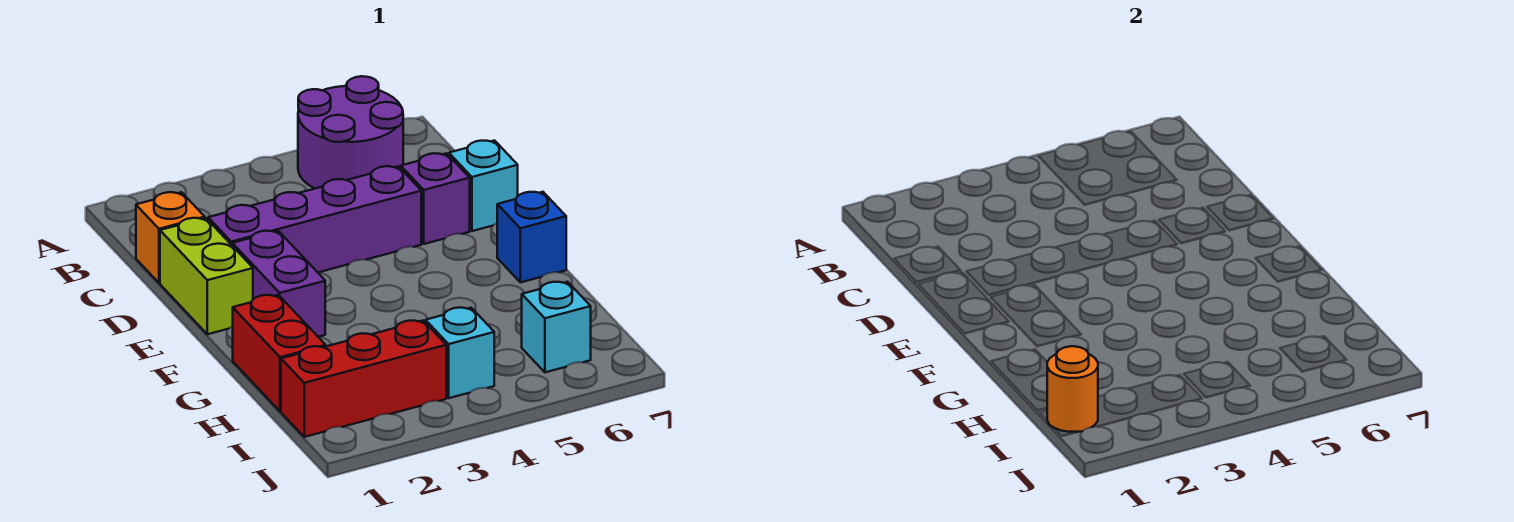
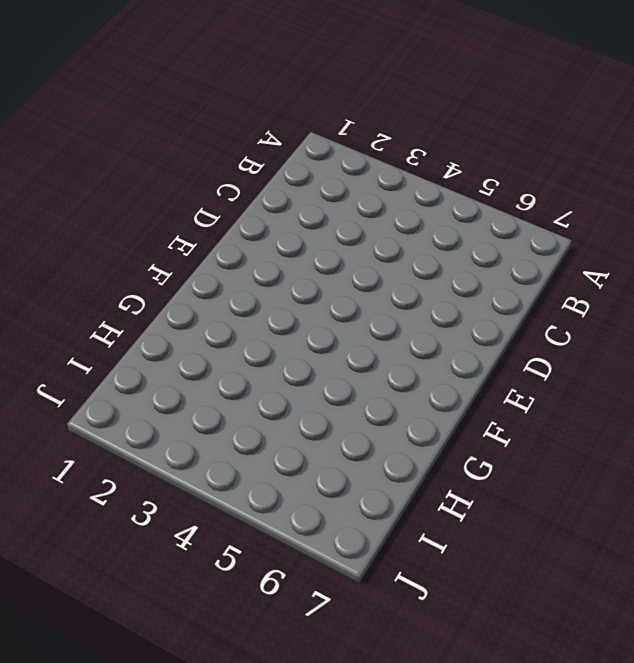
none -> purple 2x2 round brick [298,76,403,189]
none -> orange 1x1 brick [136,192,205,283]
none -> lime 1x2 brick [160,218,253,334]

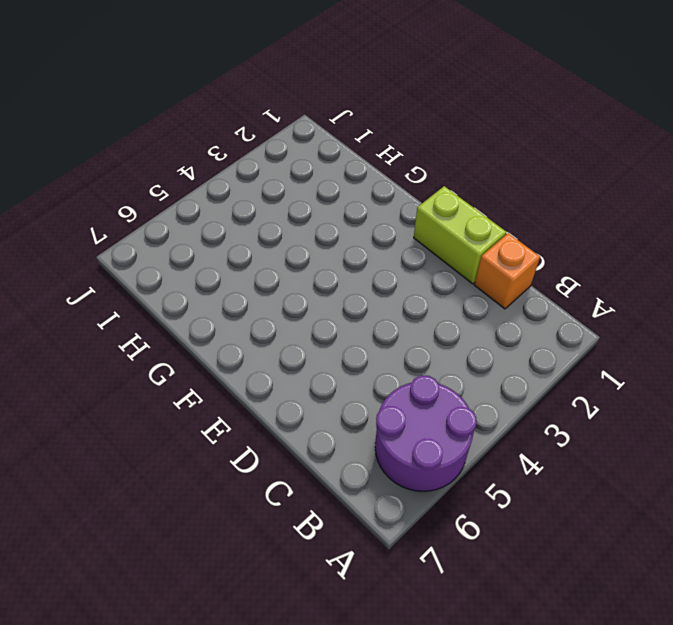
none -> purple 1x4 brick [208,166,421,273]
none -> purple 1x1 brick [401,153,470,244]
none -> cyan 1x1 brick [449,141,518,231]

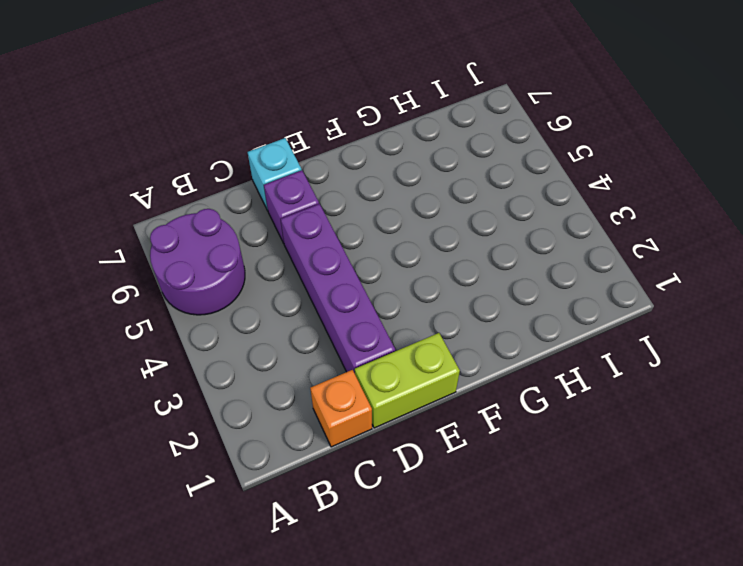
none -> purple 1x2 brick [232,231,325,337]
none -> blue 1x1 brick [497,192,566,282]
none -> red 1x2 brick [233,295,326,411]

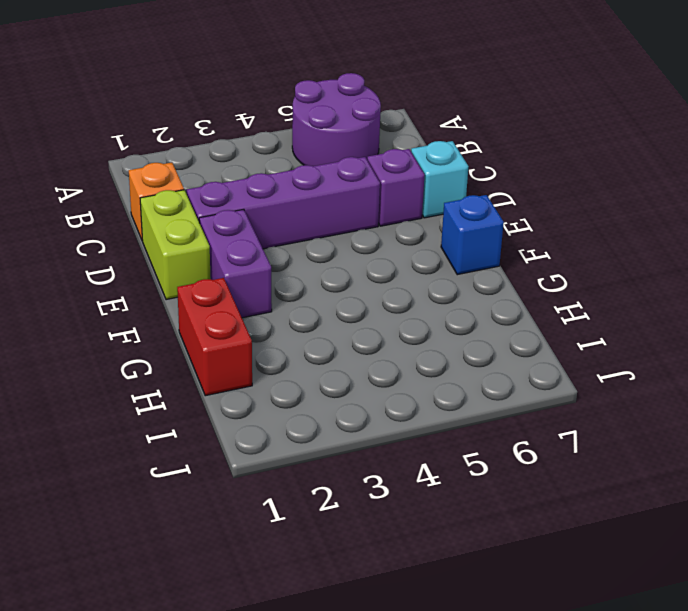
none -> red 1x3 brick [281,321,446,437]
none -> cyan 1x1 brick [426,308,494,398]
none -> cyan 1x1 brick [522,282,591,372]

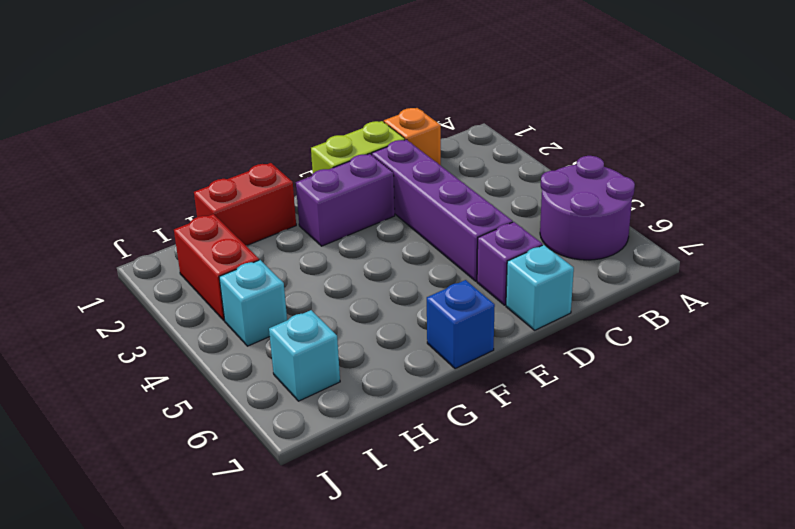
red 1x2 brick [174,214,259,320] -> red 1x3 brick [281,321,446,437]
none -> orange 1x1 round brick [1047,346,1098,432]

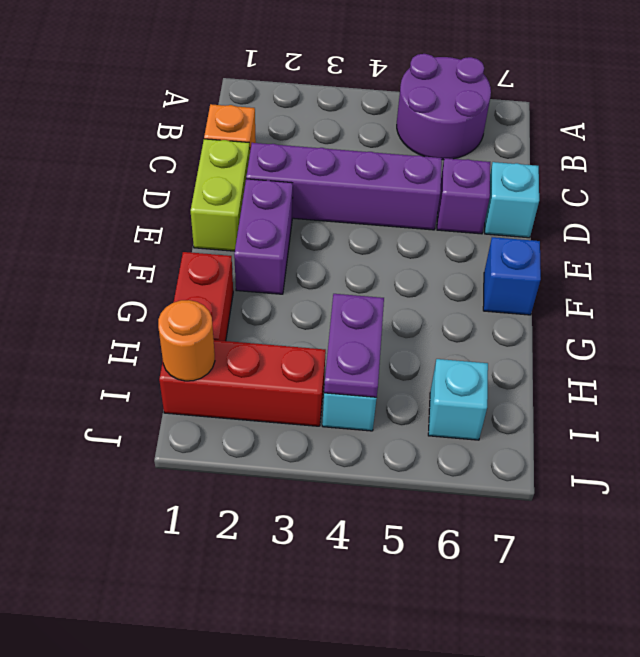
purple 1x2 plate [324,294,384,397] -> none

